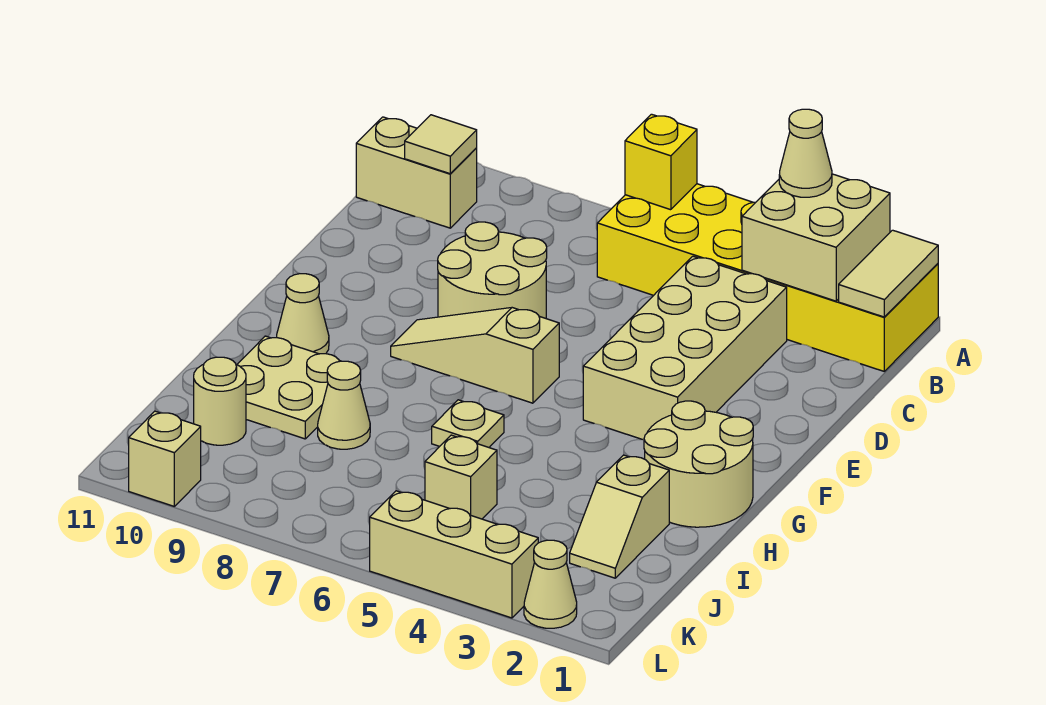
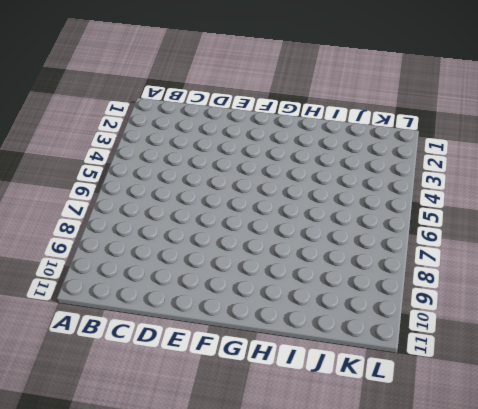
none -> yellow 2x6 brick [597,184,938,371]
none -> tan 1x2 brick [356,117,477,228]
none -> tan 2x4 brick [583,256,787,440]

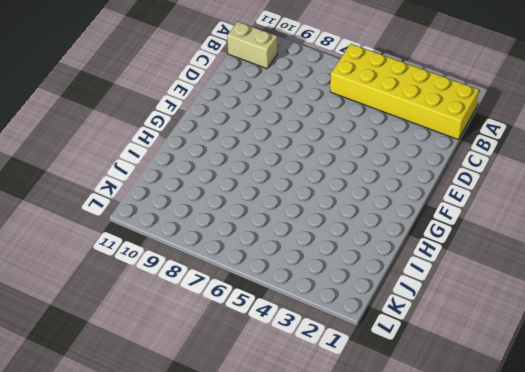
none -> tan 2x4 brick [583,256,787,440]
none -> tan 2x2 round brick [438,222,547,318]
none -> tan 1x3 slope [391,308,559,403]

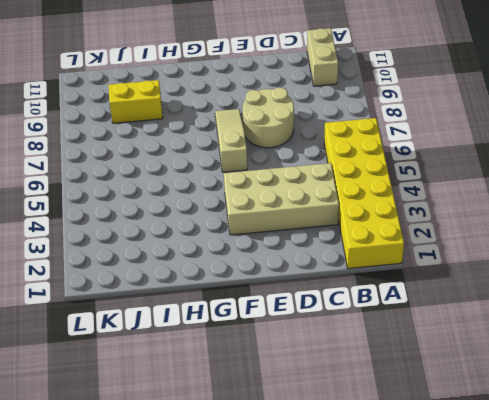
yellow 1x2 brick [109,80,163,123] -> tan 2x2 plate [237,336,339,439]
none -> tan 2x2 round brick [644,401,753,527]
none -> tan 1x1 cone [276,274,329,354]
none -> tan 1x1 plate [432,400,504,447]

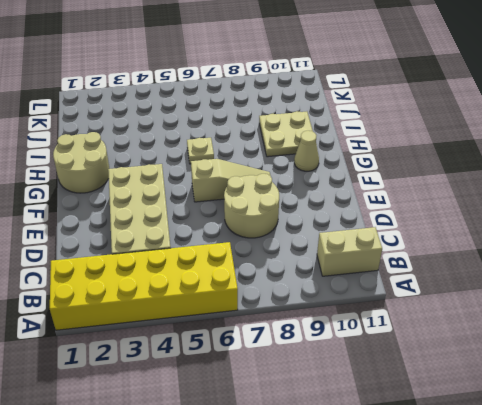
none -> tan 1x2 slope [570,455,669,578]
none -> tan 1x1 cone [318,361,370,449]
none -> tan 1x1 brick [425,435,497,519]

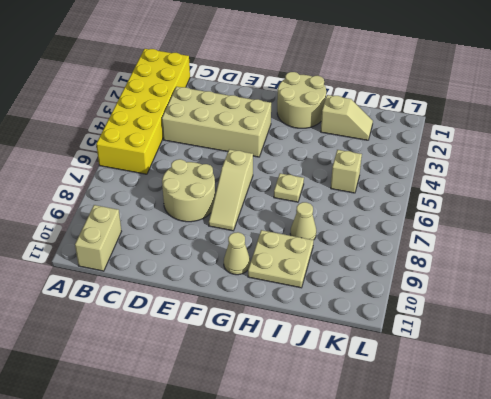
none -> tan 1x1 round brick [194,357,246,445]
none -> tan 1x1 cone [524,540,577,628]
none -> tan 1x3 brick [370,491,538,618]

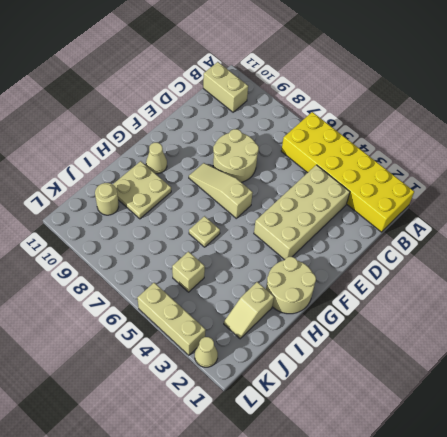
none -> tan 1x1 cone [318,361,370,449]
none -> tan 1x1 brick [129,411,201,506]
none -> tan 1x2 tile [839,230,938,317]

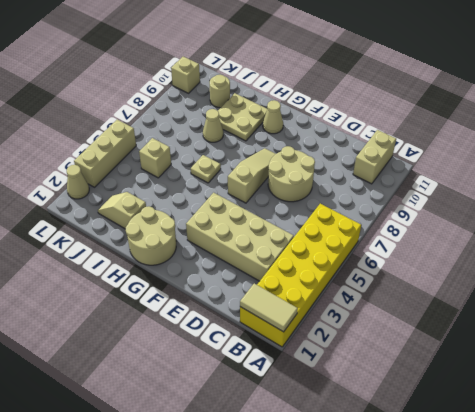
none -> tan 2x2 brick [742,174,890,301]
none -> yellow 1x1 brick [625,114,697,210]
none -> tan 1x1 tile [405,115,477,174]

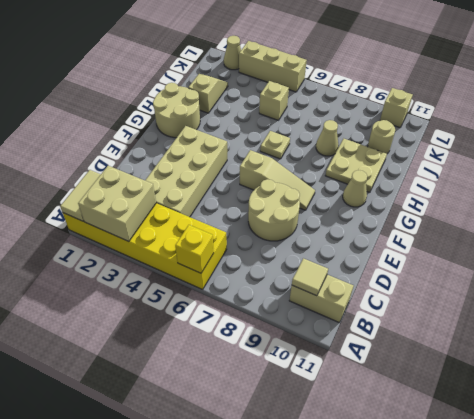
none -> tan 1x1 cone [779,109,832,197]

